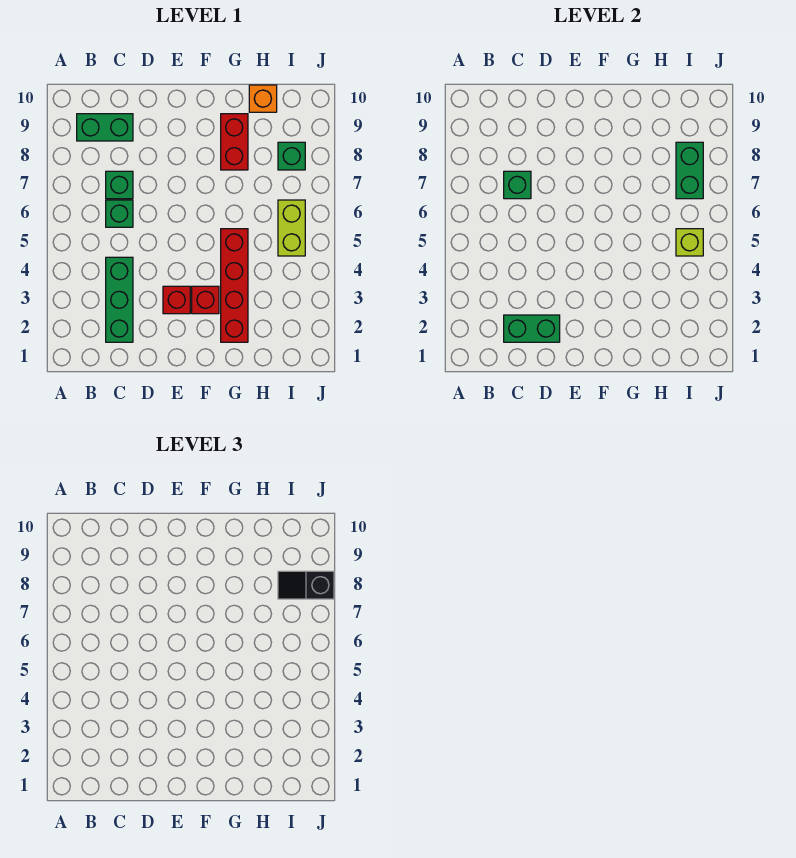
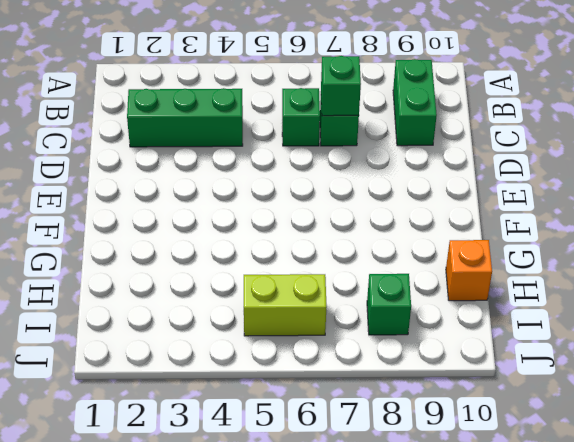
none -> red 1x1 brick [163,286,190,314]
none -> red 1x1 brick [192,286,219,314]
none -> red 1x4 brick [221,229,248,342]

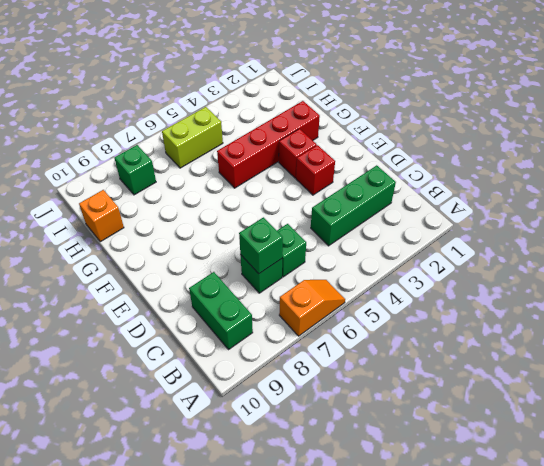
orange 1x2 slope [279,280,345,336] -> none
none -> red 1x2 brick [221,114,248,170]
none -> green 1x2 brick [504,315,560,342]
none -> lime 1x1 brick [676,229,703,256]

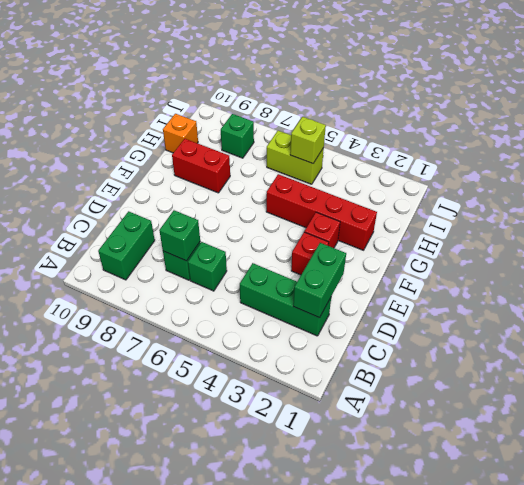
none -> green 1x2 brick [676,142,703,199]
none -> black 1x2 slope [278,571,334,599]

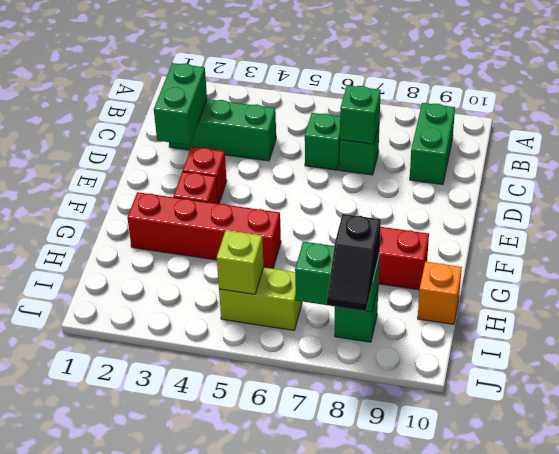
black 1x2 slope [327,214,381,311] -> black 1x2 slope turned to [278,571,334,599]

